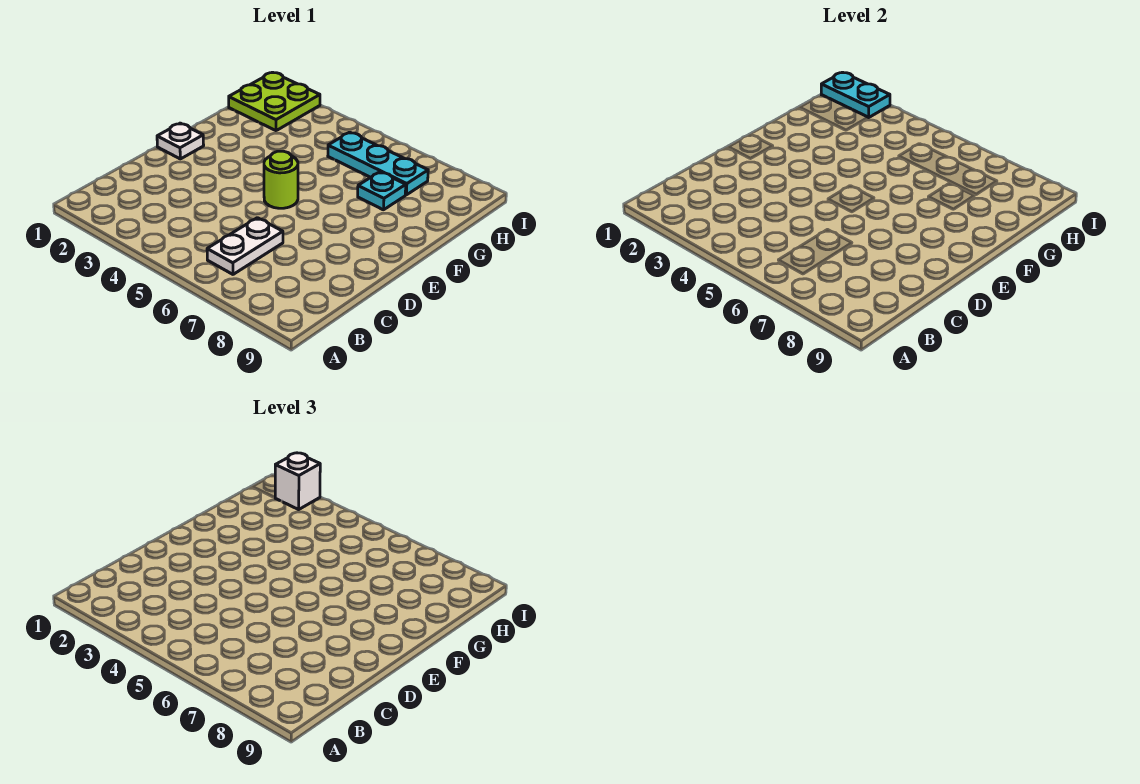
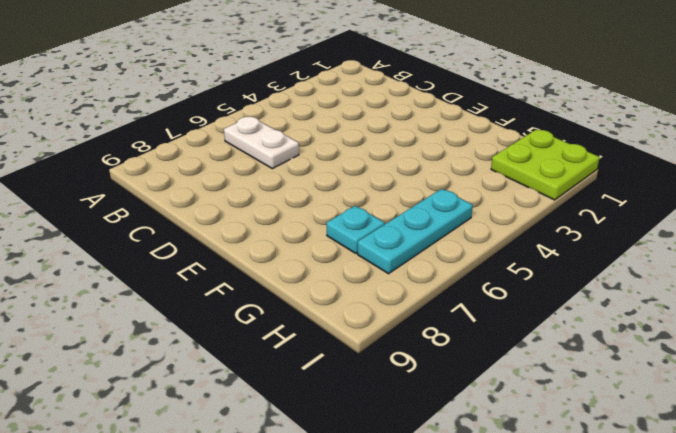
none -> white 1x1 plate [157,123,204,159]
none -> lime 1x1 round brick [264,151,298,208]

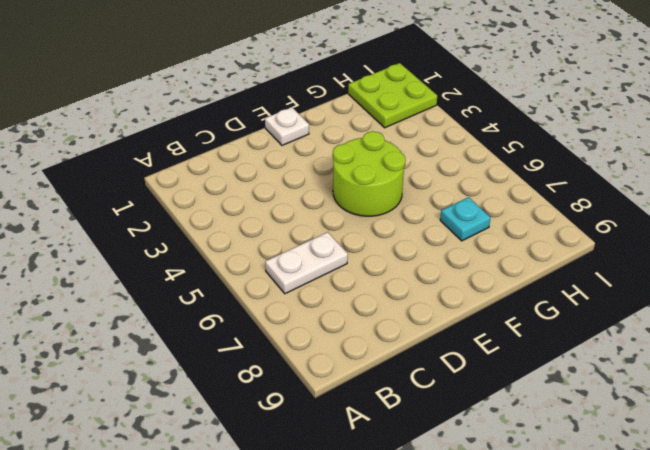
lime 2x2 round brick [333,131,405,216] -> lime 1x1 round brick [264,151,298,208]
none -> cyan 1x3 plate [328,132,428,195]
none -> cyan 1x2 plate [821,72,890,118]

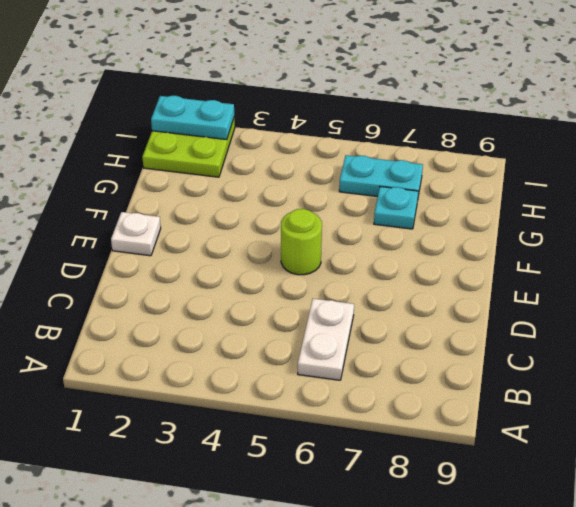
cyan 1x2 plate [339,155,423,197] -> cyan 1x3 plate [328,132,428,195]
none -> white 1x1 brick [275,453,320,509]

